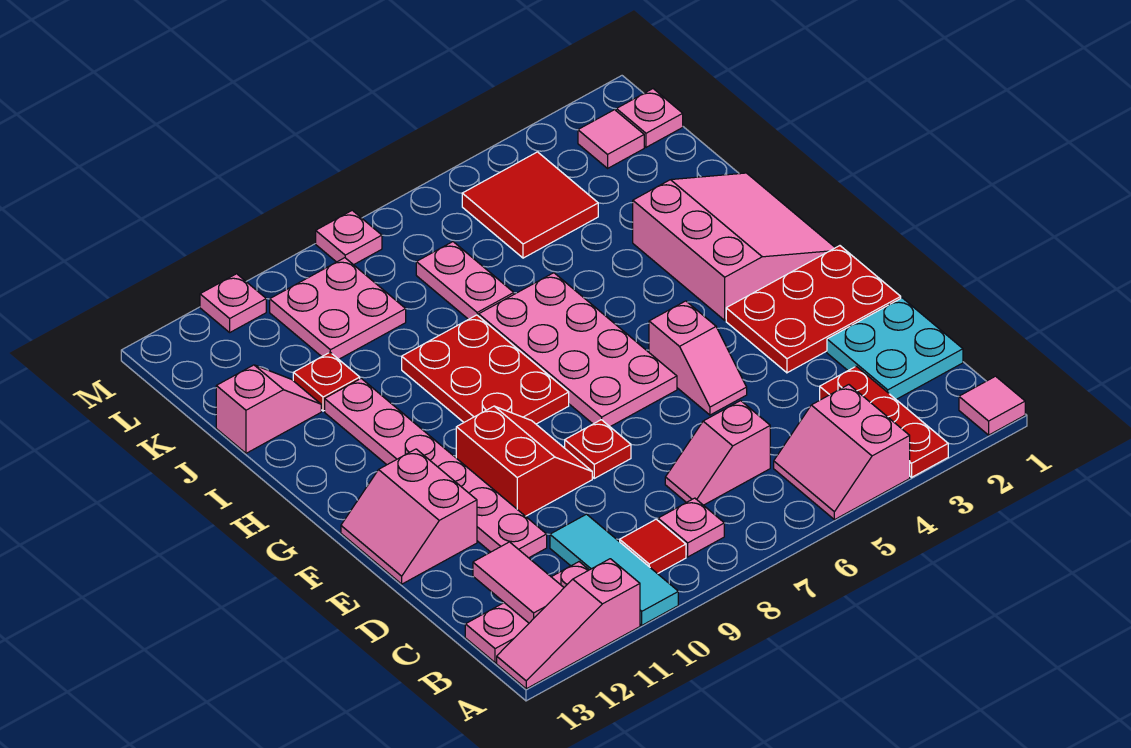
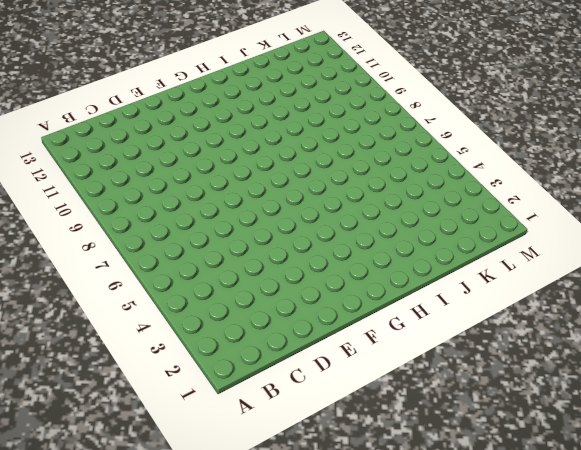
none -> pink 1x1 tile [959,376,1025,435]
none -> red 1x3 plate [820,366,948,477]
none -> pink 2x2 slope [774,385,910,520]

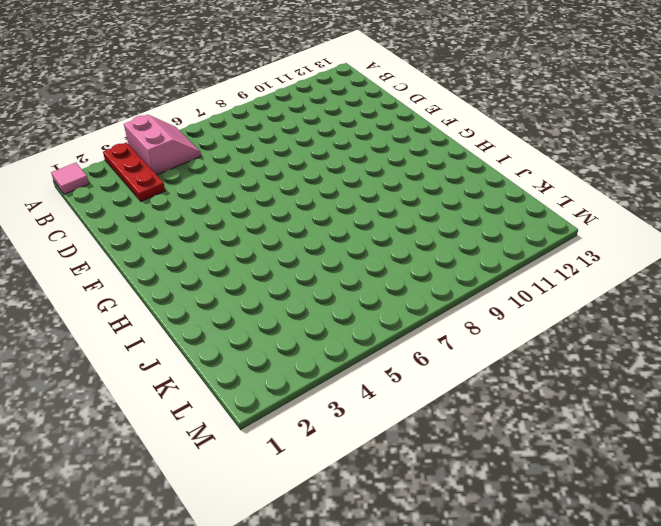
none -> cyan 1x3 tile [550,514,678,625]
none -> pink 1x3 slope [497,559,640,689]
none -> pink 1x1 plate [658,498,724,557]

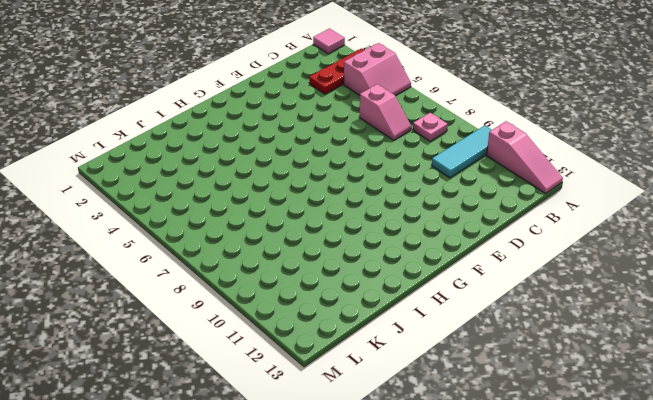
none -> red 1x1 tile [620,519,686,574]
none -> pink 1x3 plate [465,562,589,663]
none -> cyan 2x2 plate [827,298,963,399]

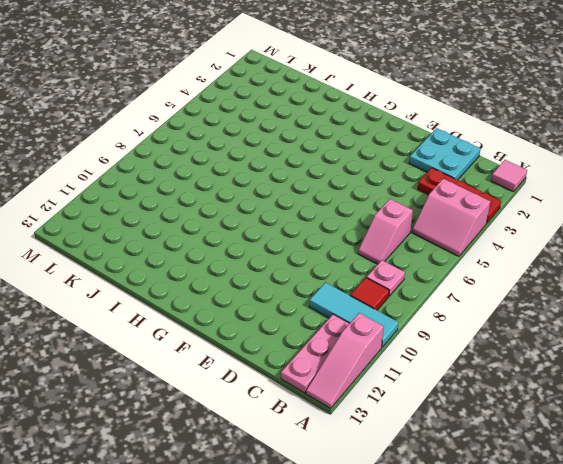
none -> pink 1x6 plate [325,379,547,558]
none -> red 2x3 plate [726,246,901,373]
none -> pink 1x2 slope [649,301,747,415]

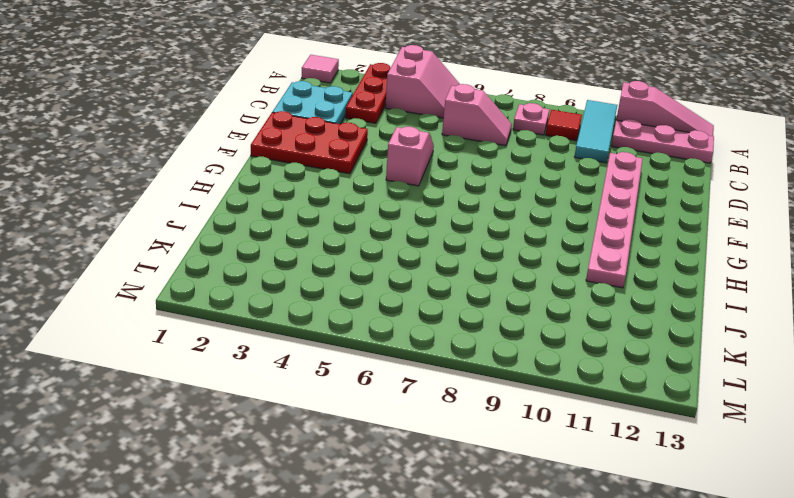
none -> red 1x1 plate [565,420,631,478]
none -> red 2x2 slope [456,406,592,516]
none -> pink 2x2 slope [341,449,477,584]

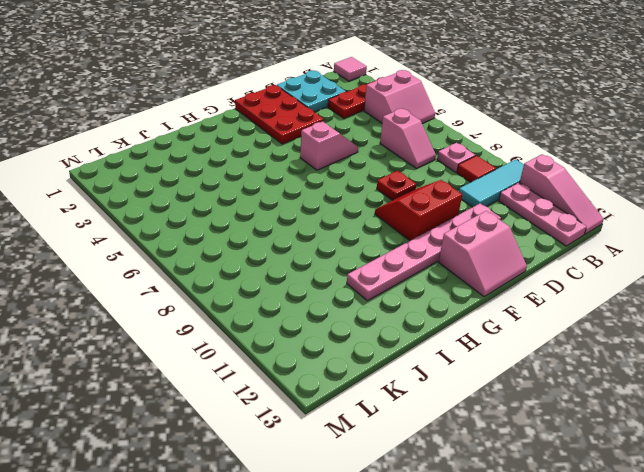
none -> pink 2x4 plate [479,273,677,427]
none -> pink 3x3 slope [633,173,835,320]
none -> red 2x3 plate [402,315,569,424]

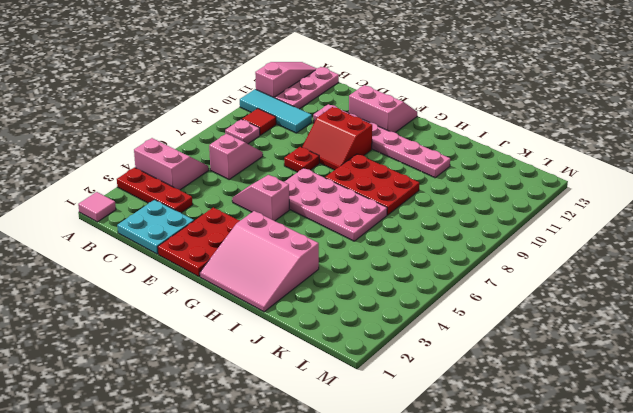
none -> pink 1x2 plate [416,242,514,319]
none -> red 1x1 plate [293,352,360,411]
none -> pink 1x2 slope [216,365,321,453]

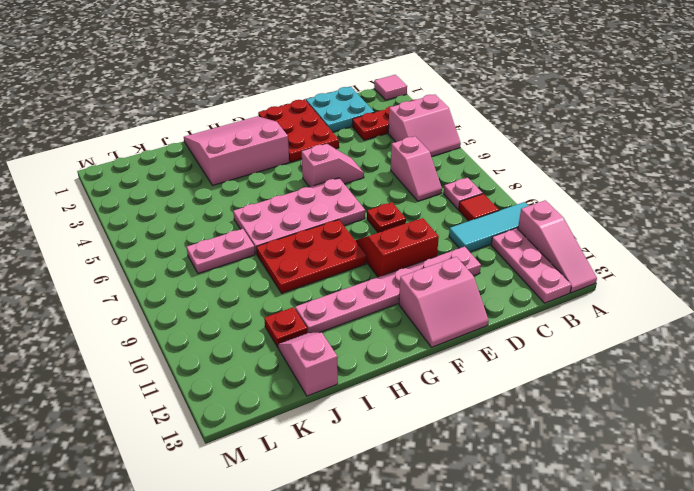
none -> red 2x2 tile [462,152,598,258]
none -> pink 2x2 plate [270,258,406,359]
none -> pink 1x1 plate [616,89,683,147]

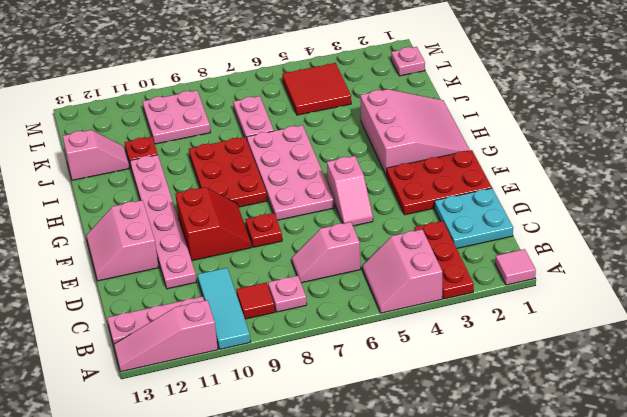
none -> pink 1x1 tile [578,110,644,168]
none -> pink 1x1 plate [316,210,382,265]
none -> pink 1x1 plate [200,274,266,332]

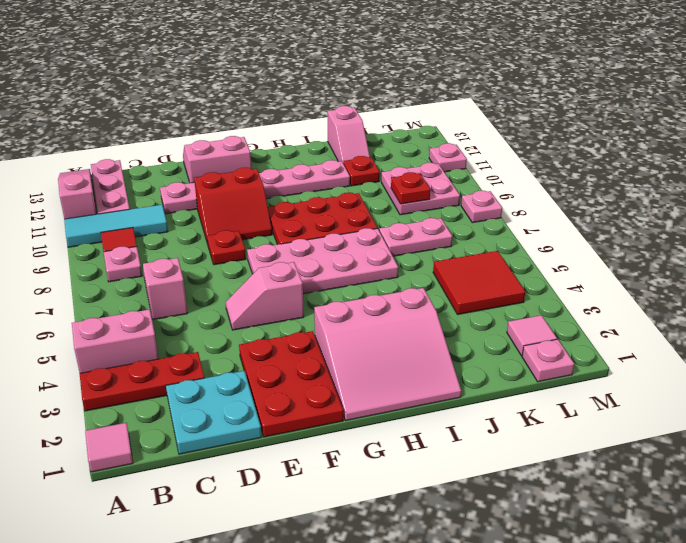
red 1x1 plate [391,172,430,204] -> none
none -> pink 1x2 tile [473,542,564,623]

